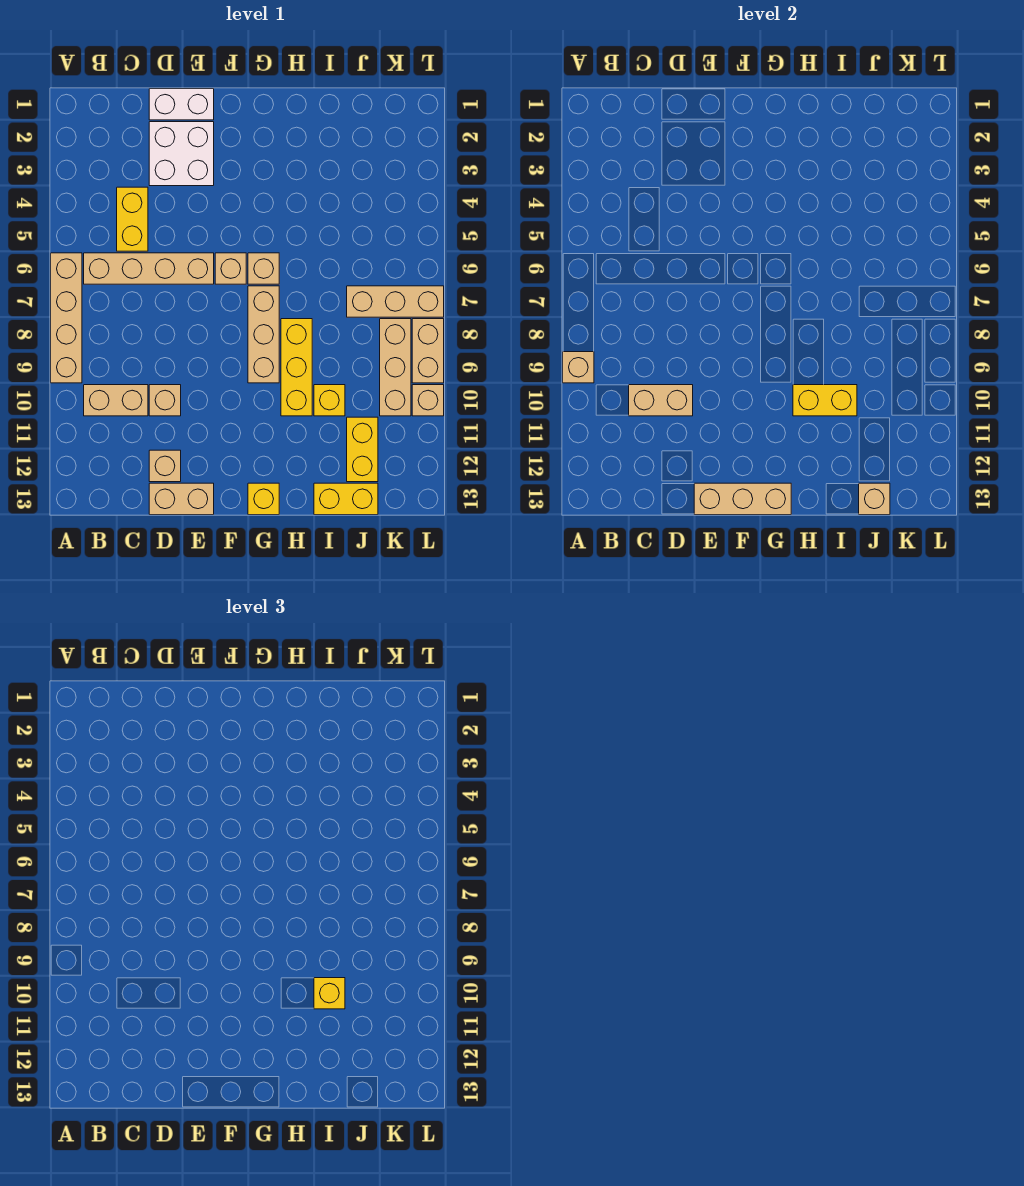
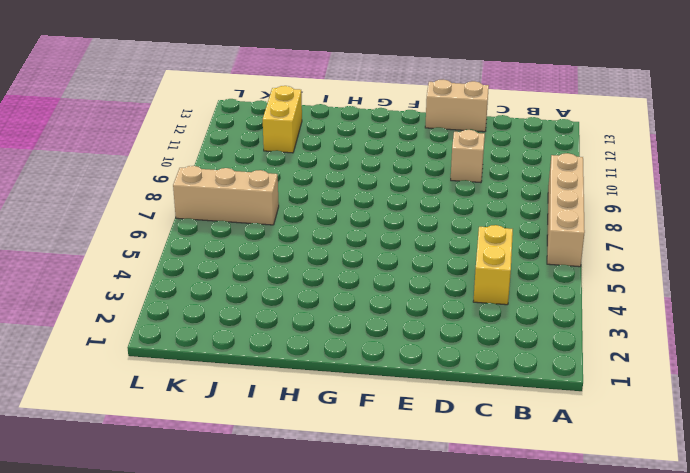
none -> tan 1x4 brick [84,253,214,284]
none -> tan 1x2 brick [84,385,148,416]
none -> white 1x2 brick [149,89,214,120]

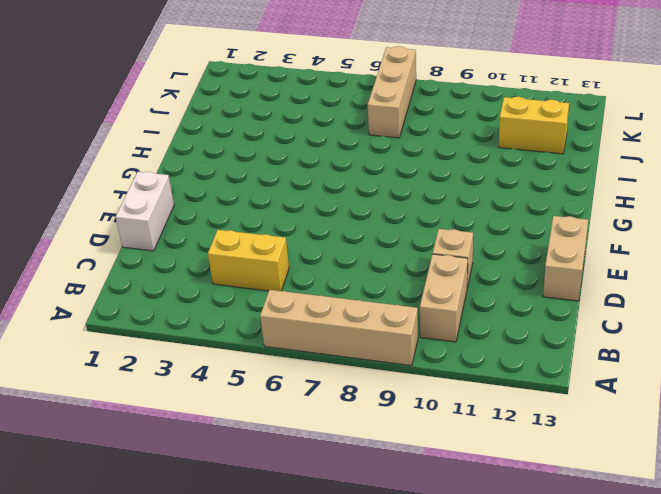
none -> tan 1x4 brick [84,253,214,284]
none -> white 2x2 brick [149,122,214,186]
none -> tan 1x1 brick [149,450,181,482]

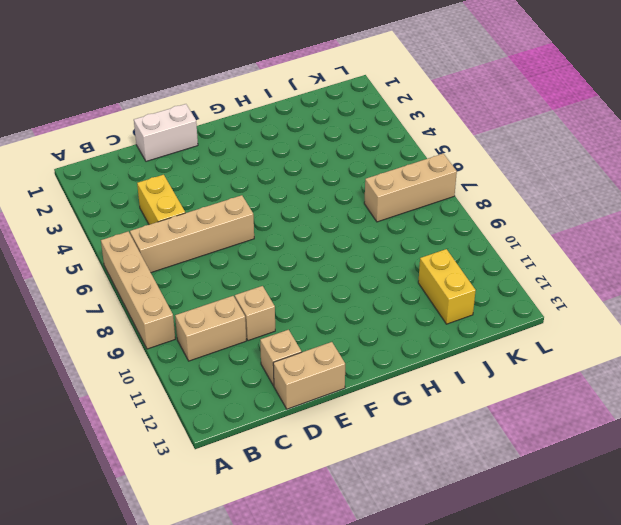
none -> white 2x2 brick [149,122,214,186]
none -> tan 1x1 brick [215,253,246,284]
none -> tan 1x1 brick [248,253,279,284]

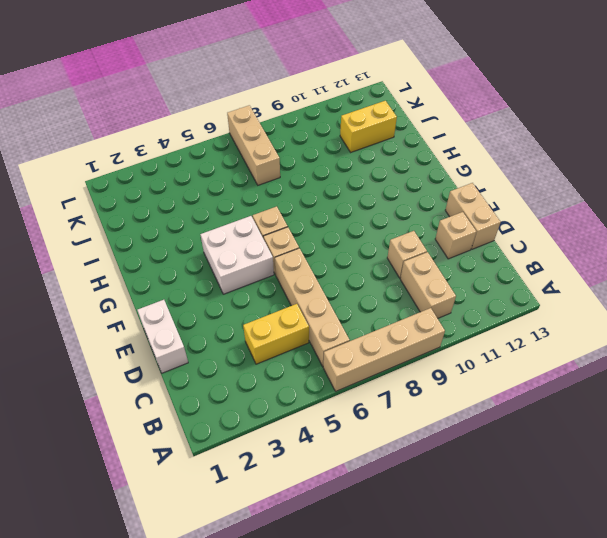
white 2x2 brick [200,216,274,294] -> white 2x2 brick moved to [149,122,214,186]
none -> tan 1x3 brick [248,286,279,383]
none -> yellow 1x1 brick [248,483,279,515]
none -> yellow 1x3 brick [281,319,312,416]

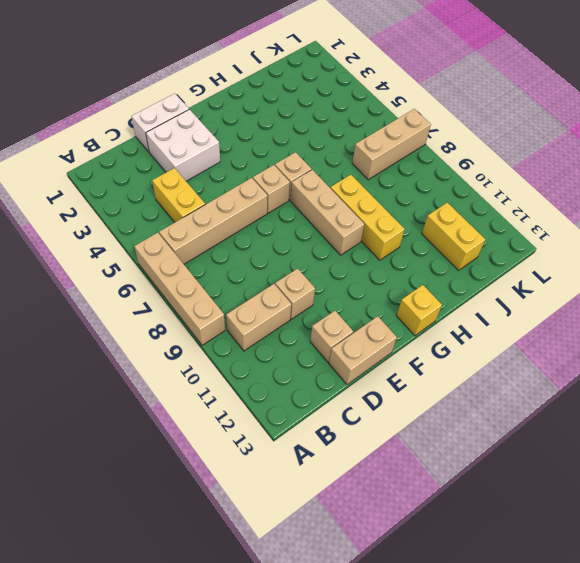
none -> yellow 1x1 brick [314,385,345,416]
none -> yellow 1x2 brick [314,483,378,515]
none -> tan 1x3 brick [380,319,411,416]

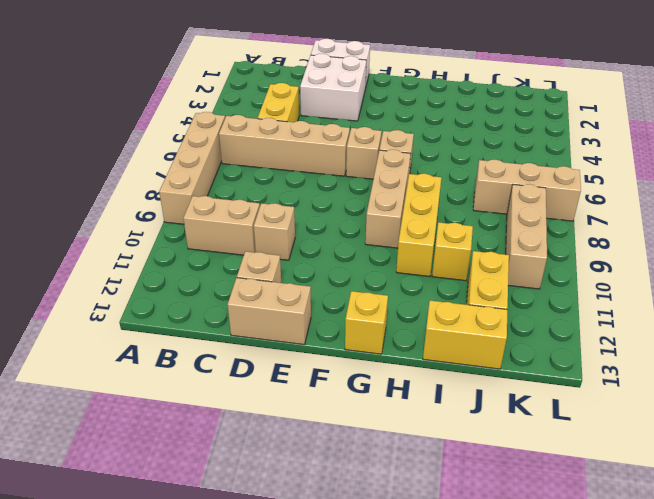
none -> tan 1x2 brick [412,319,444,383]
none -> tan 1x1 brick [412,385,444,416]
none -> tan 1x1 brick [563,352,594,383]

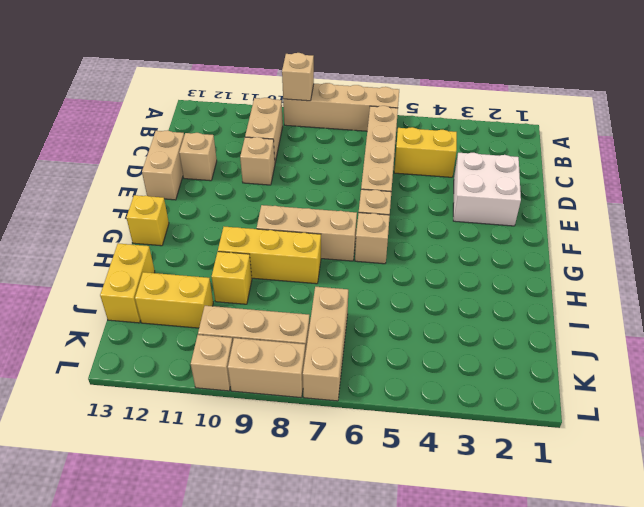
none -> white 1x2 brick [149,89,214,120]
none -> tan 1x2 brick [629,385,693,416]
none -> tan 1x3 brick [694,483,791,515]

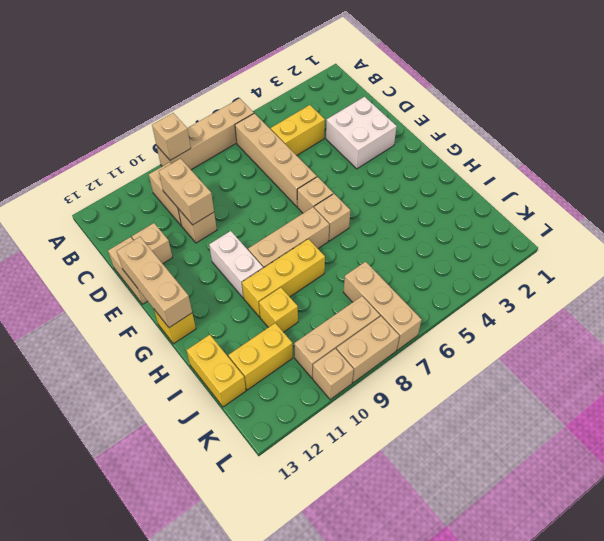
white 1x2 brick [209,231,263,298] -> white 1x2 brick moved to [149,89,214,120]
none -> yellow 1x2 brick [793,385,857,416]
none -> tan 1x1 brick [859,483,890,515]
none -> yellow 1x1 brick [314,978,345,1009]

